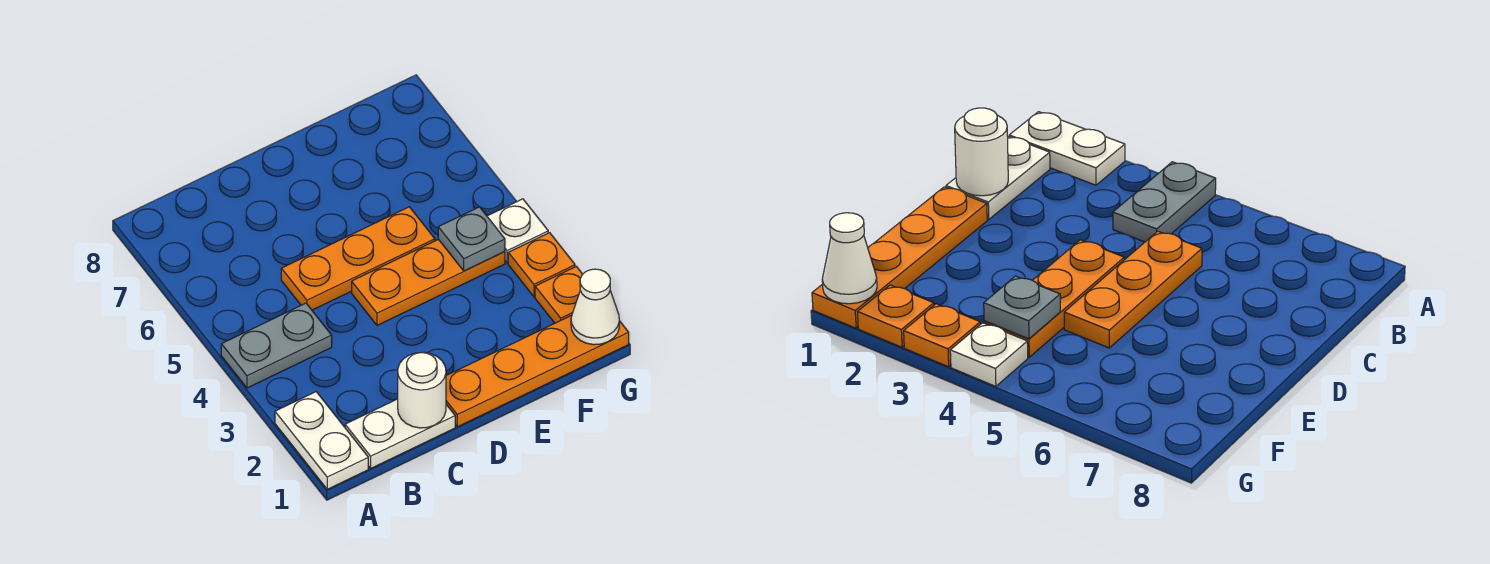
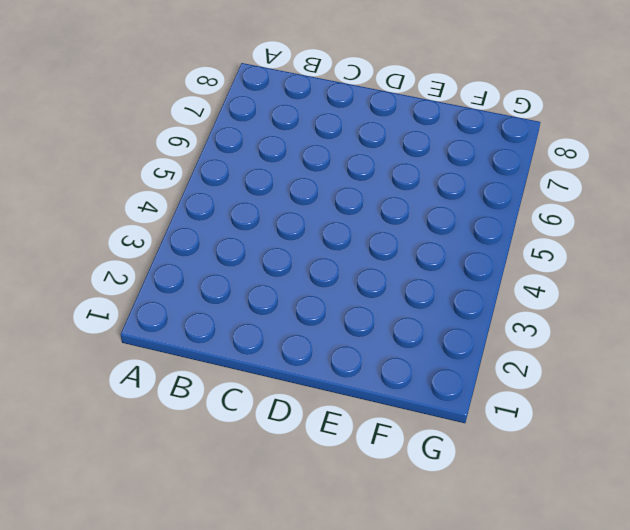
none -> white 1x2 plate [275,392,368,489]
none -> grey 1x2 plate [221,303,332,388]
none -> white 1x2 plate [345,399,455,468]

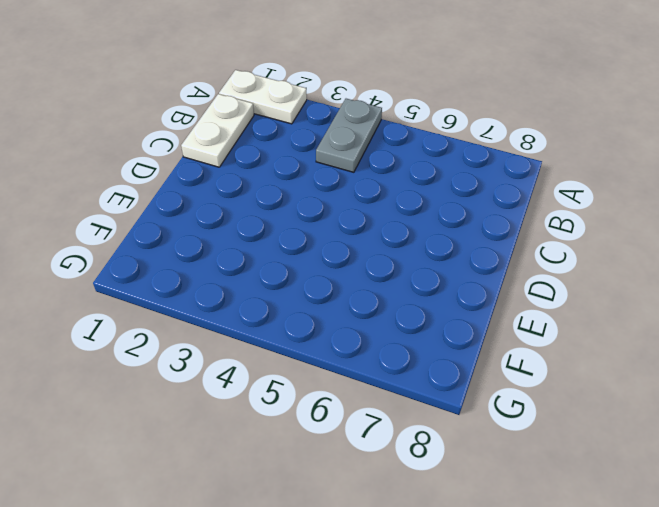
none -> orange 1x3 plate [281,207,435,310]
none -> orange 1x4 plate [446,315,629,427]
none -> orange 1x3 plate [352,239,505,325]

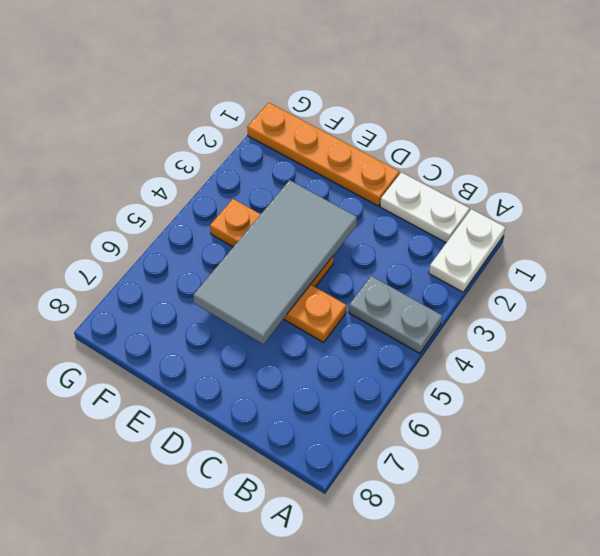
grey 2x4 tile [193,180,357,344] -> none
none -> orange 1x1 plate [535,266,583,323]
none -> orange 1x1 plate [508,233,575,297]
none -> white 1x1 plate [487,199,548,263]

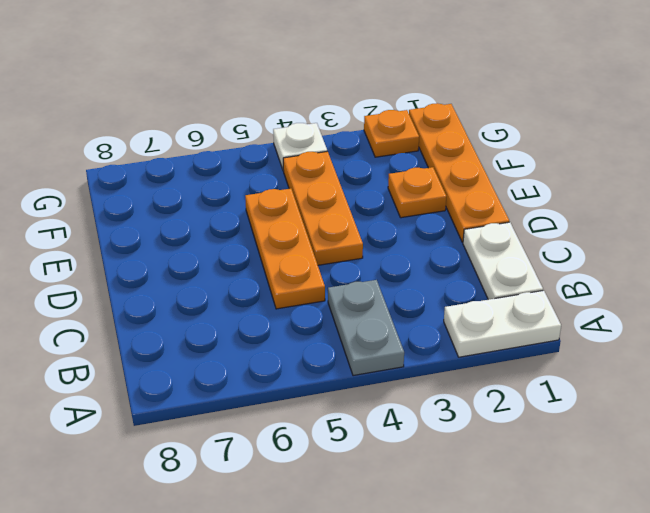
orange 1x1 plate [388,167,446,218] -> orange 1x1 plate moved to [508,233,575,297]
none -> white 1x1 round brick [398,352,446,428]
none -> grey 1x1 plate [438,207,505,271]
none -> white 1x1 cone [571,269,619,345]

